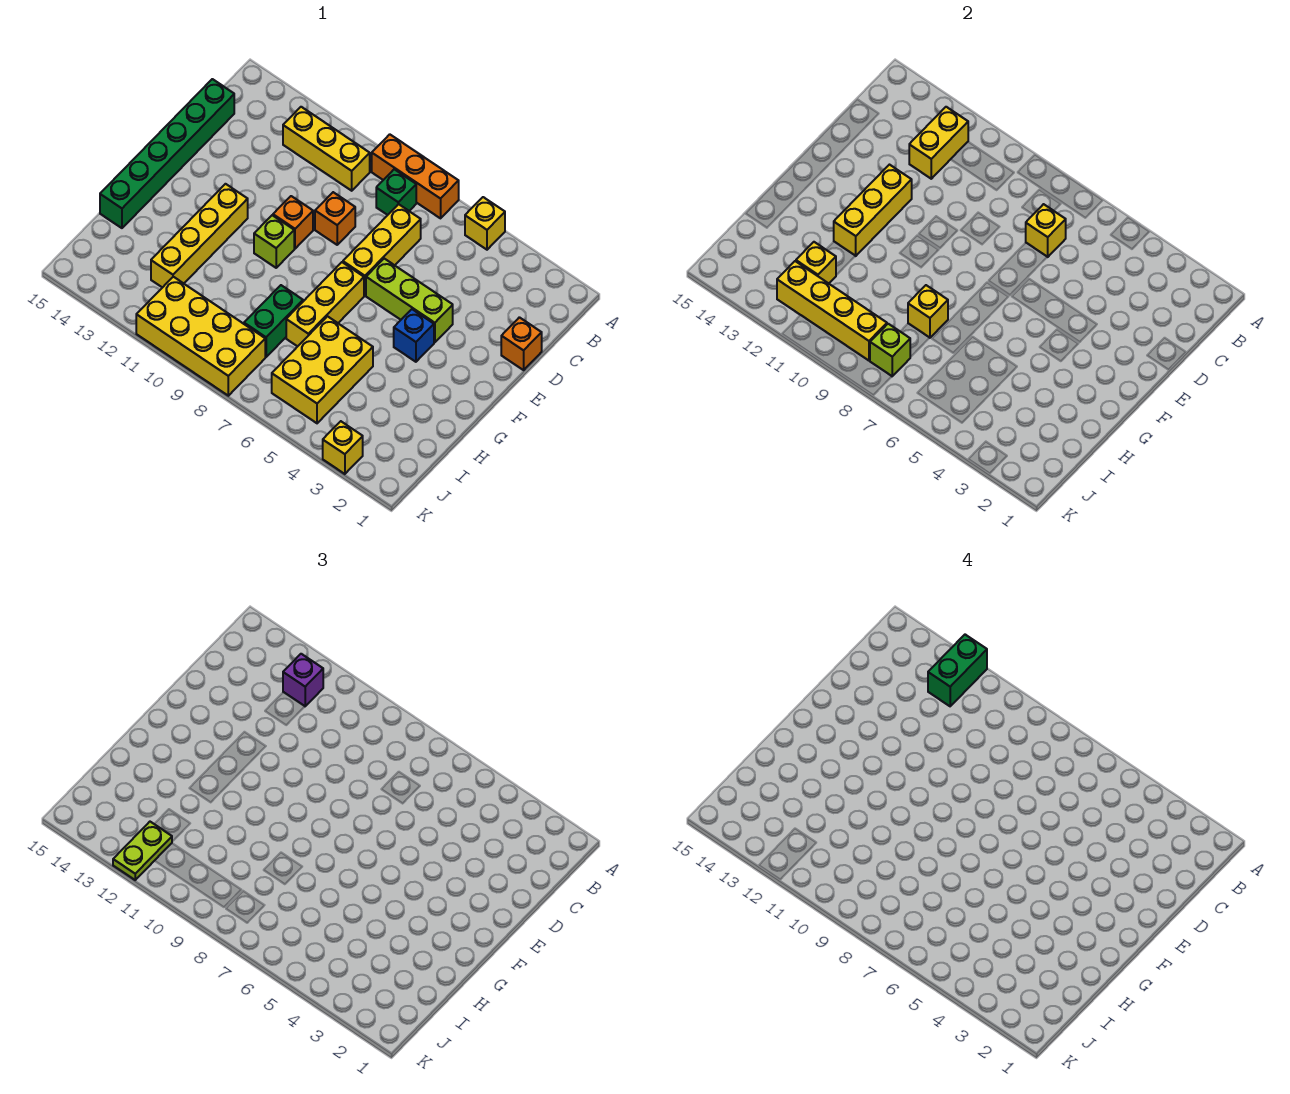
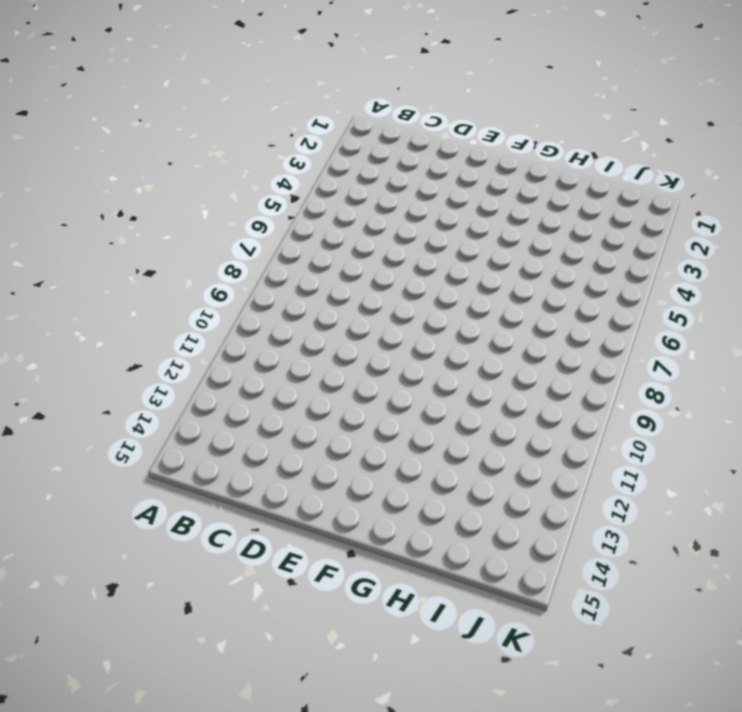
none -> yellow 1x1 brick [465,197,505,250]
none -> orange 1x3 brick [372,134,459,218]
none -> green 1x1 brick [376,169,416,215]

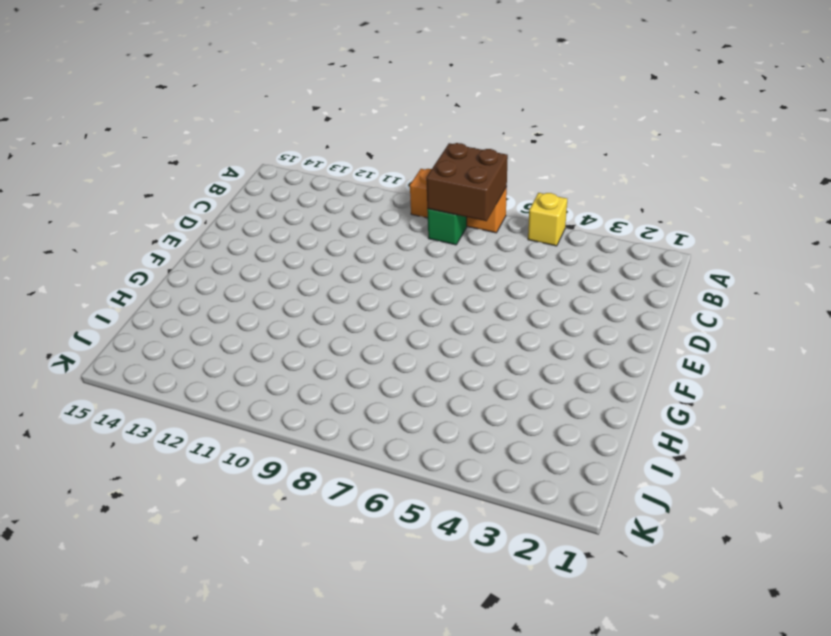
brown 2x2 brick [426,143,508,221] -> none
none -> yellow 1x3 brick [283,107,370,191]
none -> yellow 1x3 brick [343,204,421,296]
none -> green 1x6 brick [100,79,234,228]

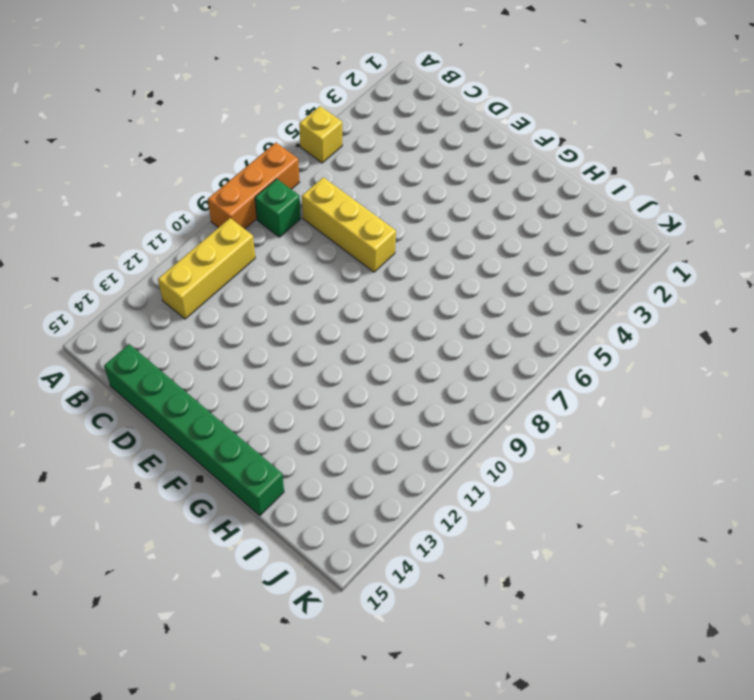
none -> orange 1x1 brick [501,317,542,370]
none -> orange 1x1 brick [315,192,355,245]
none -> lime 1x3 brick [366,259,453,343]

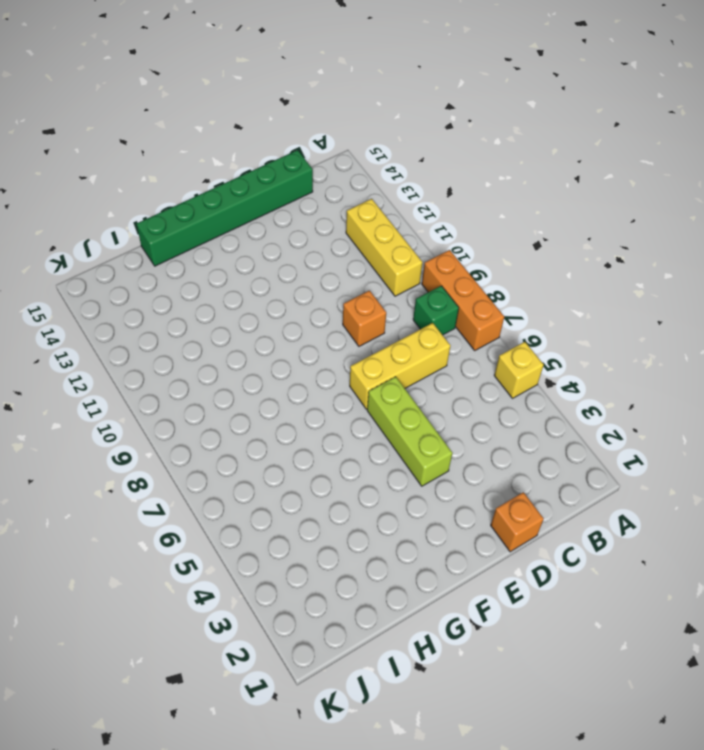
none -> orange 1x1 brick [273,196,313,249]
none -> blue 1x1 brick [394,309,434,362]
none -> yellow 1x3 brick [286,262,364,346]

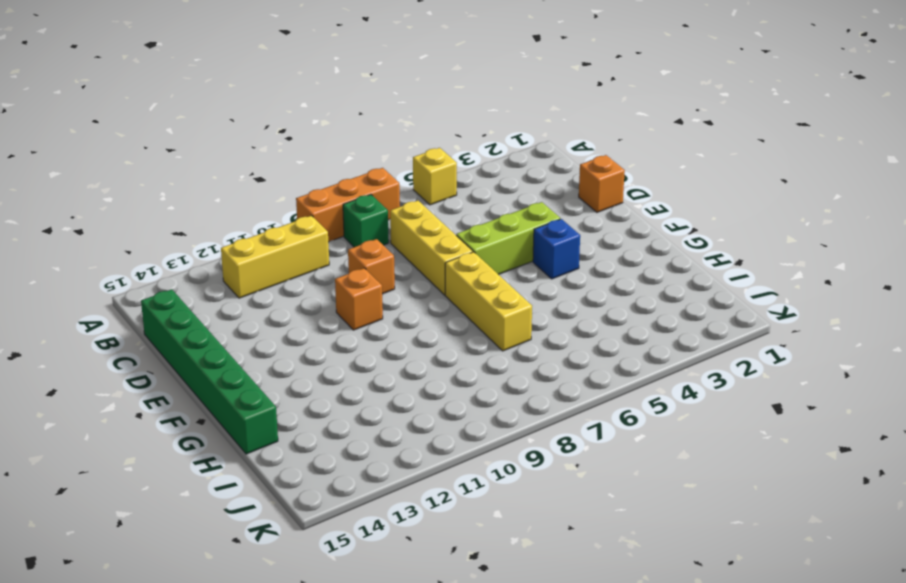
none -> lime 1x1 brick [254,215,294,268]
none -> yellow 1x4 brick [151,184,248,288]
none -> yellow 2x3 brick [272,316,373,423]

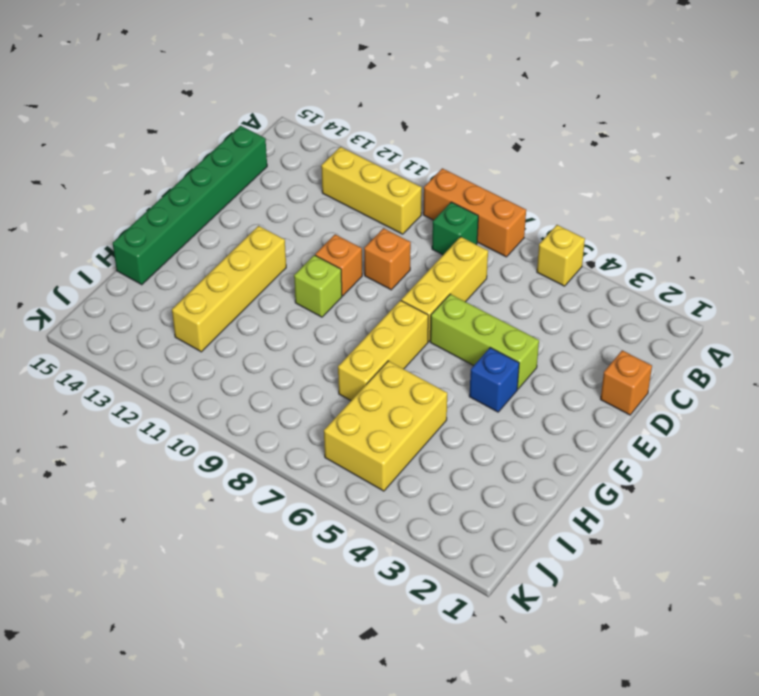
none -> green 1x2 brick [244,285,303,357]
none -> yellow 2x4 brick [136,277,265,396]
none -> yellow 1x1 brick [323,421,363,474]

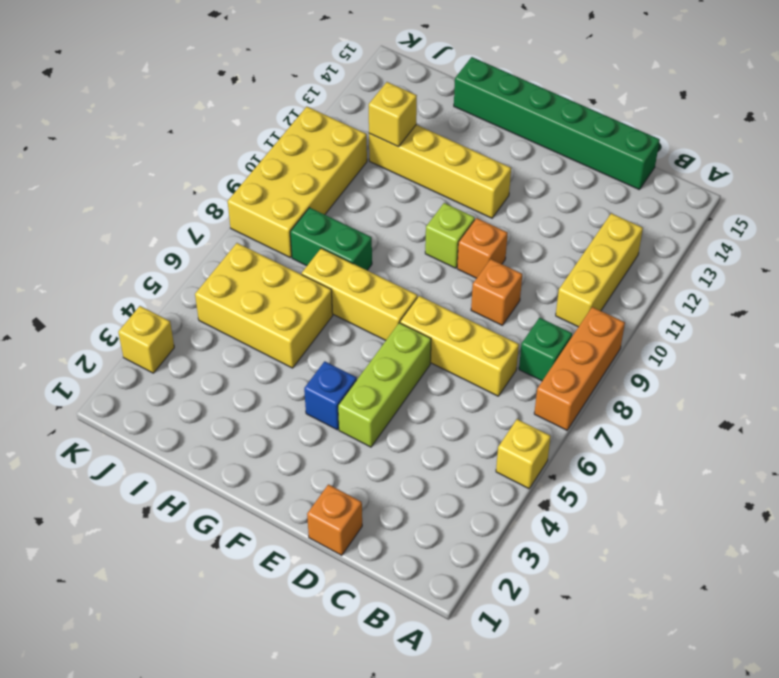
none -> yellow 1x2 brick [909,107,968,179]
none -> yellow 1x1 brick [1026,204,1066,257]
none -> yellow 1x3 brick [834,165,912,256]

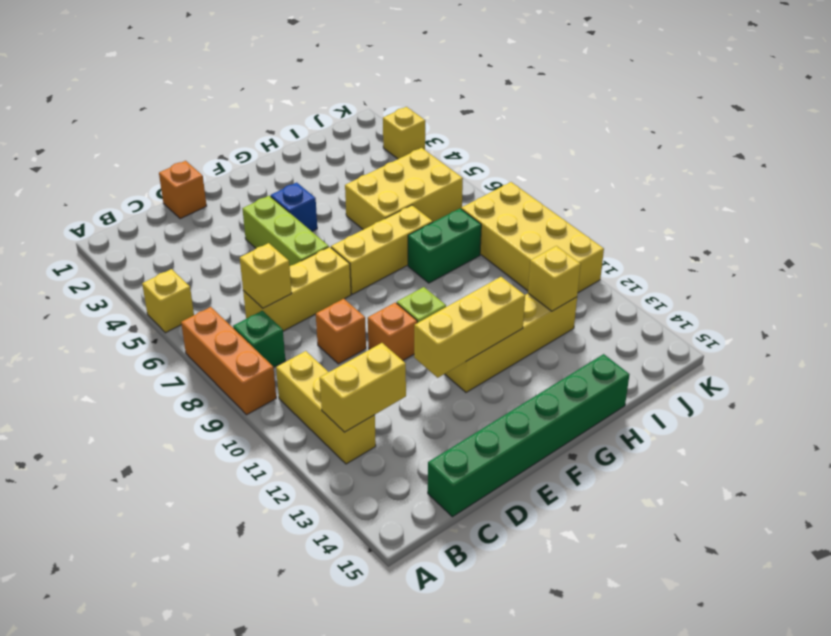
none -> yellow 1x1 brick [908,285,948,338]
none -> lime 1x1 brick [870,324,910,376]
none -> yellow 1x4 brick [777,261,887,361]

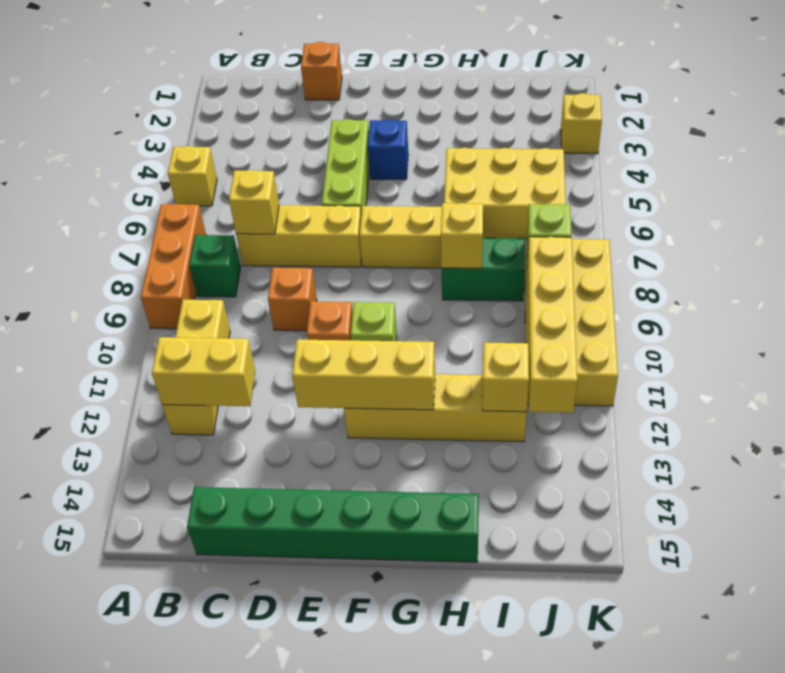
none -> purple 1x1 brick [283,654,323,706]
none -> lime 1x2 plate [113,822,172,880]
none -> green 1x2 brick [928,635,987,706]

